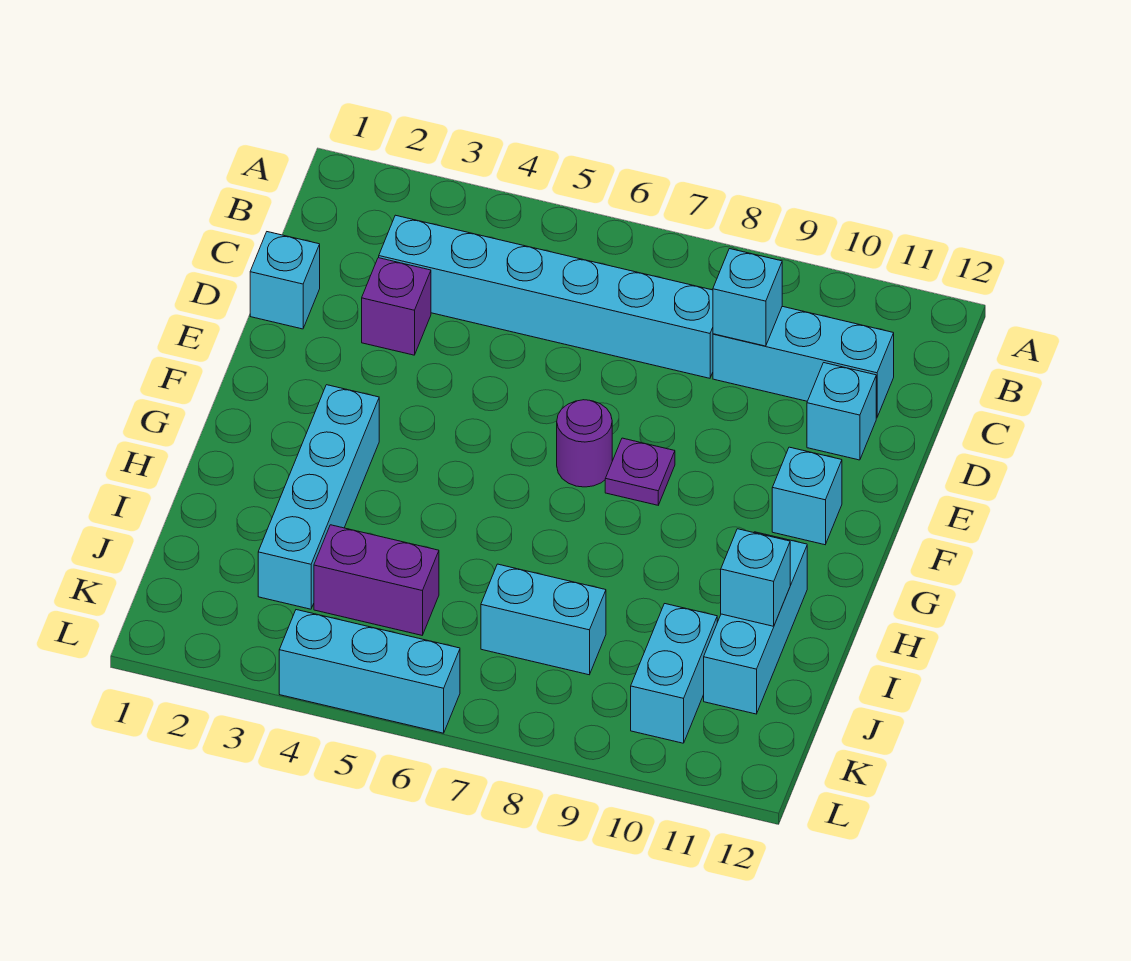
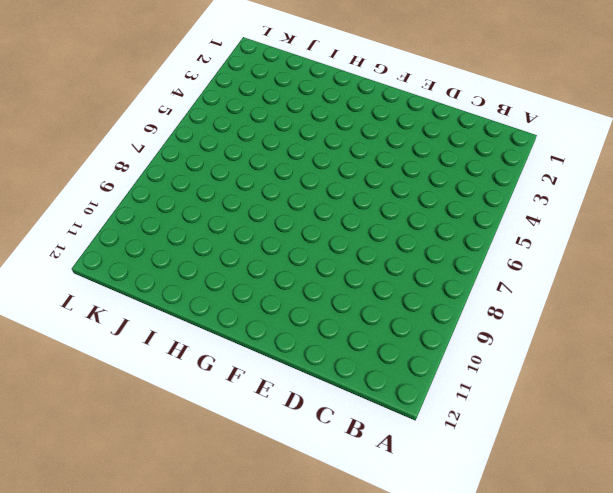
none -> cyan 1x6 brick [379,215,713,378]
none -> cyan 1x3 brick [713,306,894,418]
none -> cyan 1x1 brick [250,232,320,329]

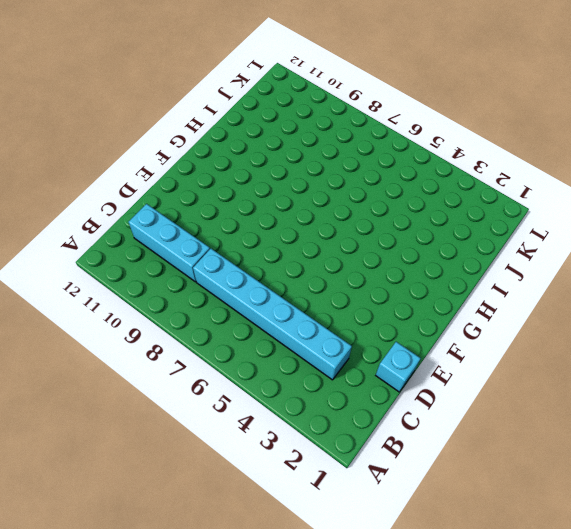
none -> purple 1x1 brick [362,258,431,355]
none -> cyan 1x1 brick [807,363,876,460]
none -> purple 1x1 round brick [557,400,612,487]

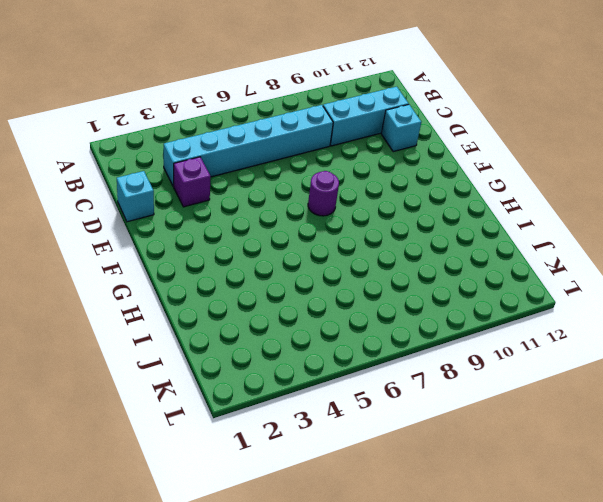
none -> purple 1x1 plate [605,438,675,505]
none -> cyan 1x1 brick [772,447,842,545]
none -> cyan 1x4 brick [258,385,379,609]

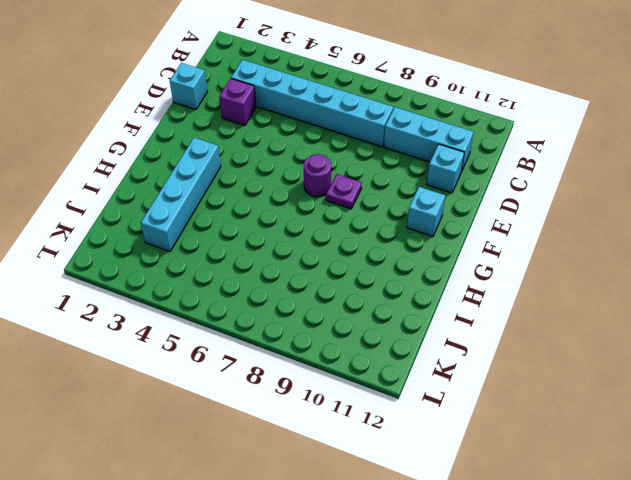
none -> cyan 1x3 brick [704,532,807,714]
none -> purple 1x2 brick [314,525,439,635]
none -> cyan 1x2 brick [481,564,606,675]

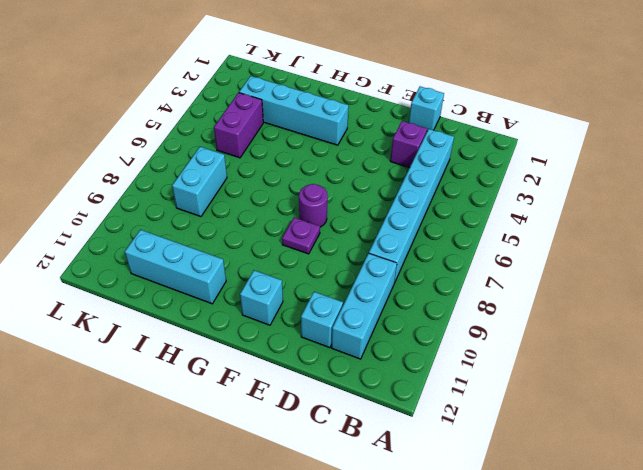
none -> cyan 1x2 brick [631,604,717,743]
none -> cyan 1x3 brick [279,610,460,733]
none -> cyan 1x1 brick [713,249,782,346]

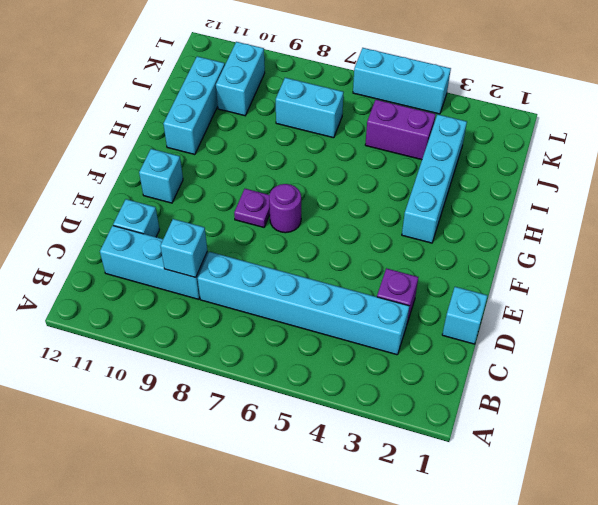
none -> cyan 1x1 brick [721,529,790,626]

